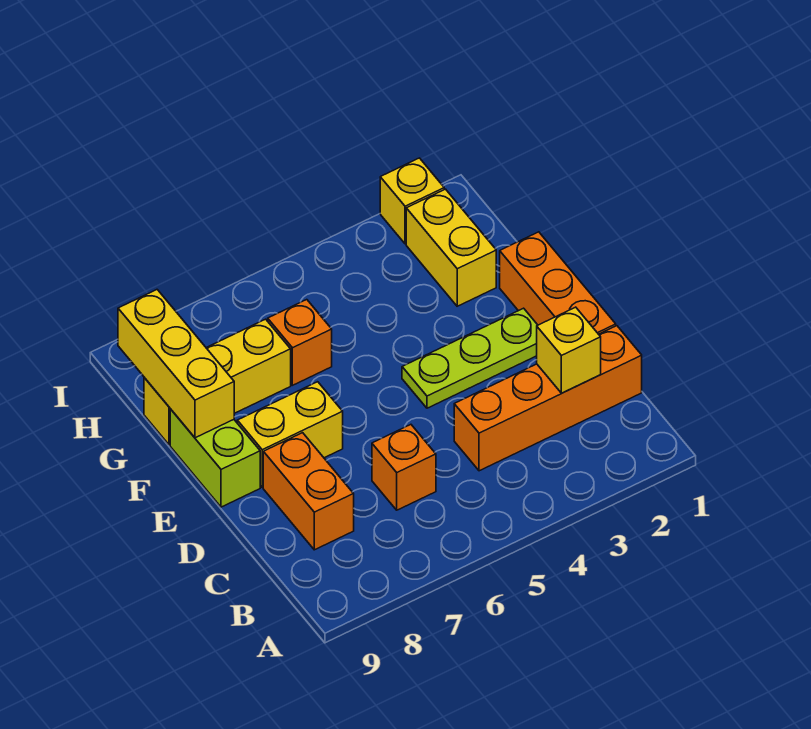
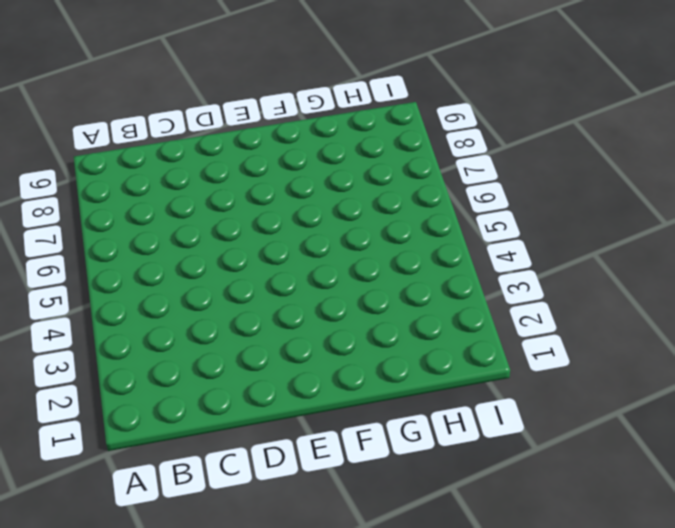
none -> orange 1x4 brick [454,326,642,471]
none -> orange 1x1 brick [372,425,436,510]
none -> orange 1x2 brick [263,433,354,550]

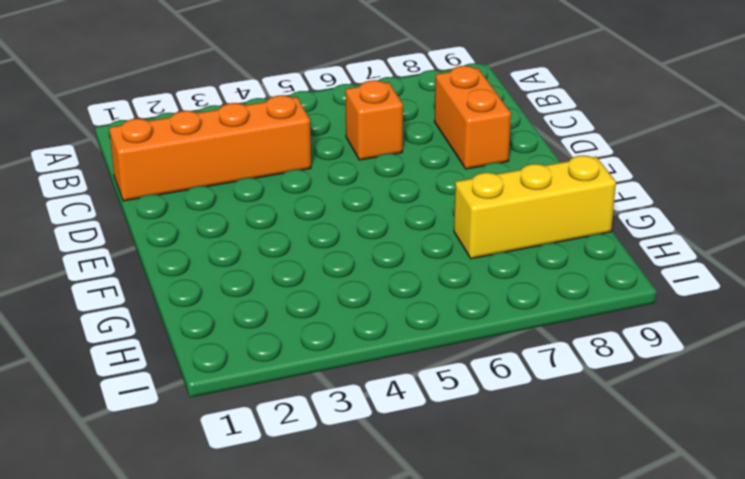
none -> orange 1x3 brick [500,232,616,334]
none -> lime 1x3 plate [402,308,537,408]
none -> yellow 1x2 brick [237,382,343,487]

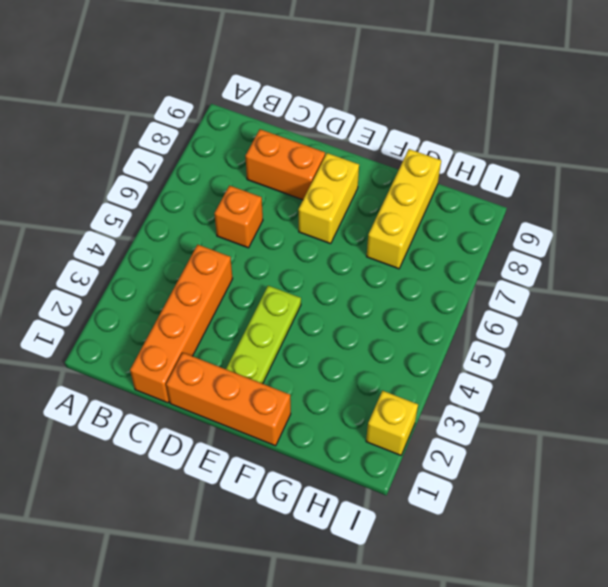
none -> lime 1x2 brick [170,409,260,507]
none -> yellow 1x2 brick [406,189,496,306]
none -> orange 1x1 brick [268,300,332,385]

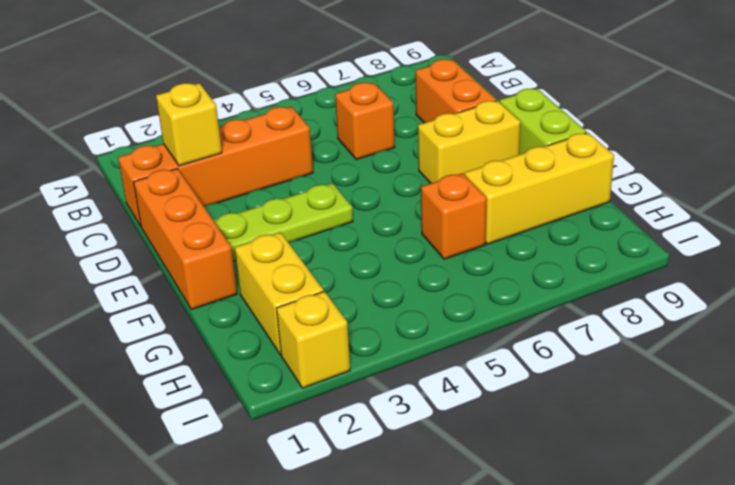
none -> yellow 1x3 brick [118,290,234,438]

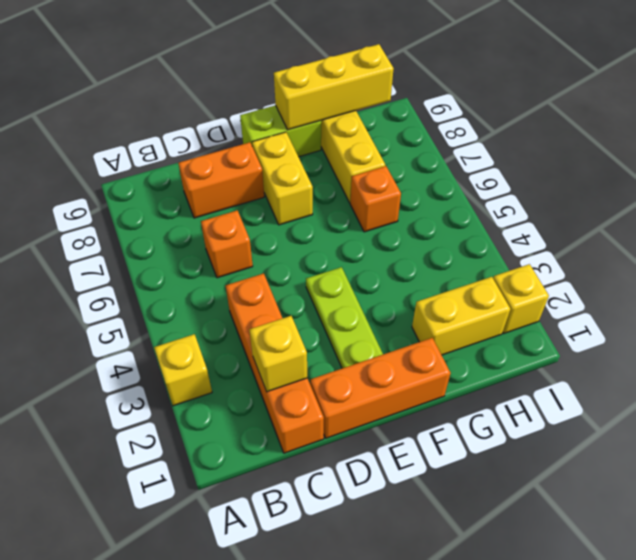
yellow 1x1 brick [154,334,212,406] -> none

